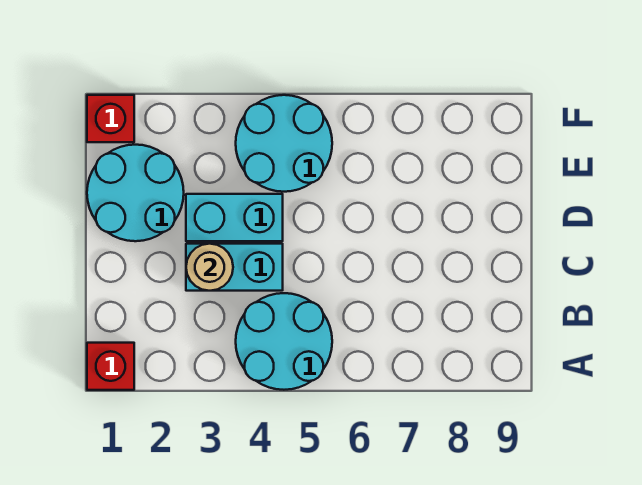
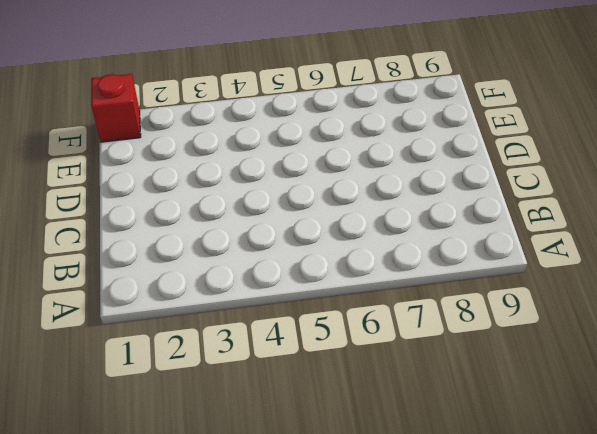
none -> red 1x1 brick [87,343,134,390]
none -> cyan 2x2 round brick [236,293,332,390]

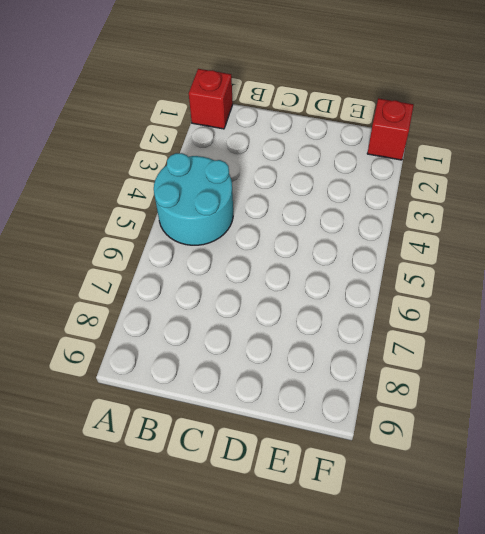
none -> cyan 1x2 brick [186,244,283,291]
none -> cyan 2x2 round brick [87,145,184,241]

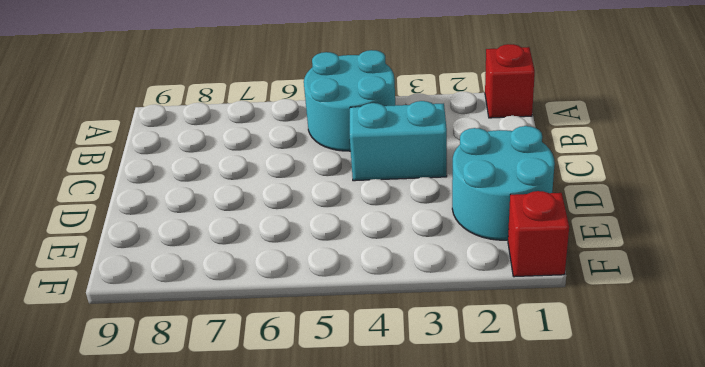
none -> cyan 1x2 brick [186,194,283,241]
none -> cyan 2x2 round brick [236,95,332,192]

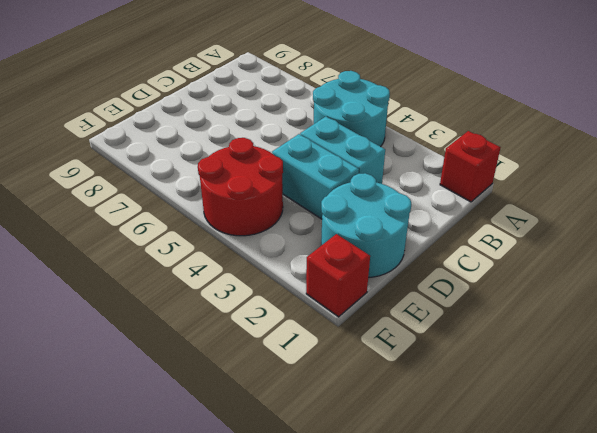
red 2x2 round brick [198,138,283,236] -> cyan 2x2 round brick [236,95,332,192]
none -> tan 1x1 round brick [186,244,233,291]

